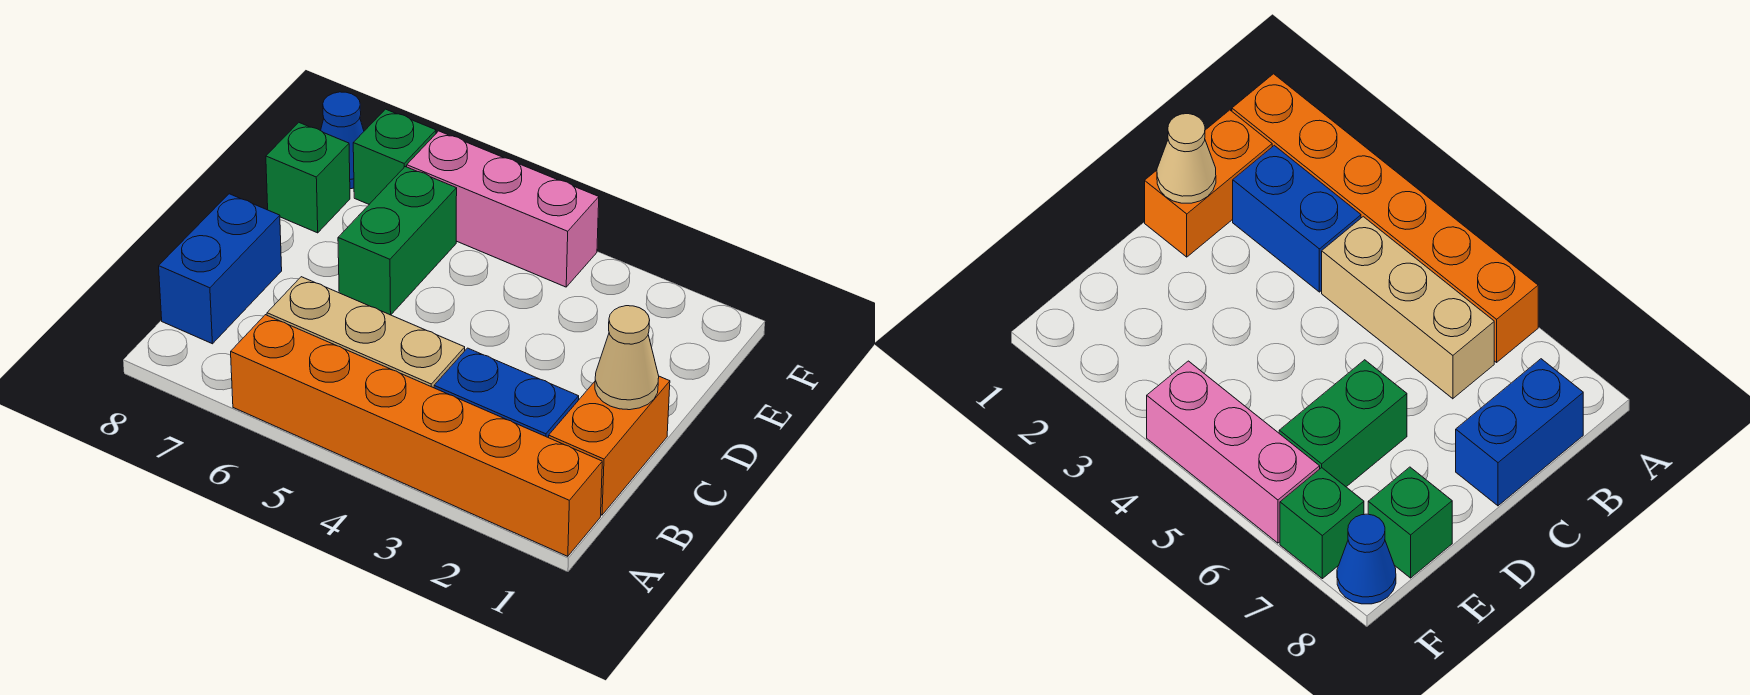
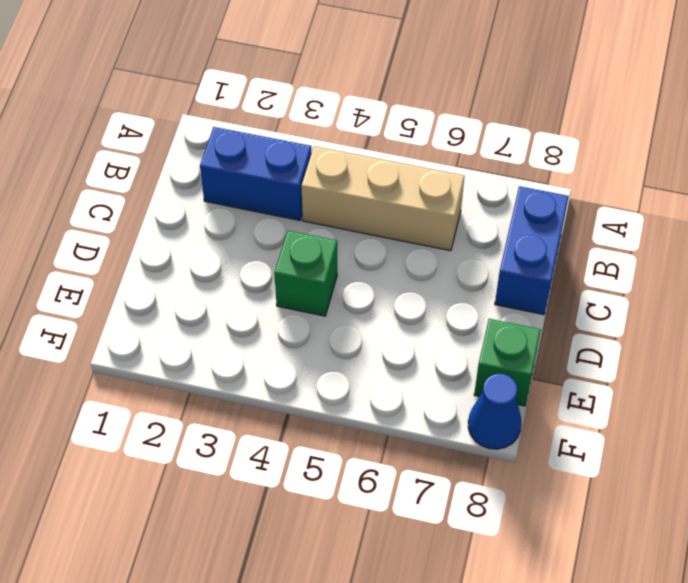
green 1x1 brick [274,231,337,316] -> green 1x1 brick moved to [353,109,436,204]
none -> orange 1x6 brick [231,315,602,556]
none -> orange 1x2 brick [549,376,670,515]

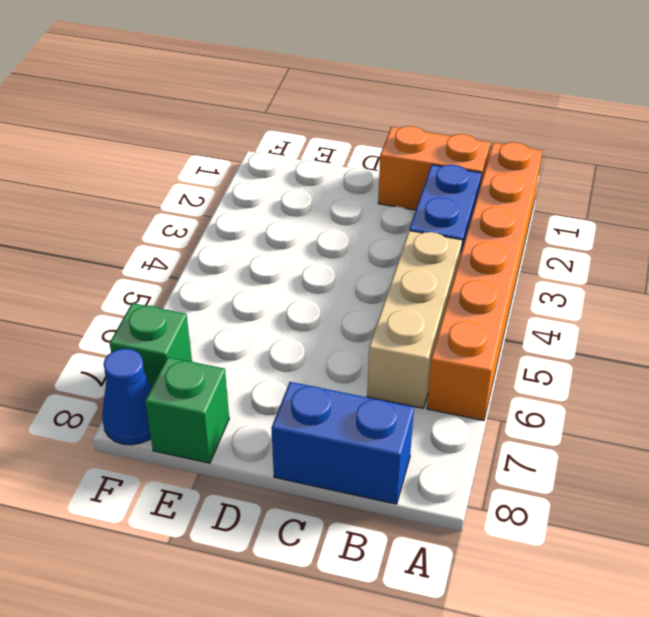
none -> green 1x2 brick [338,167,457,315]
none -> pink 1x3 brick [407,131,599,287]

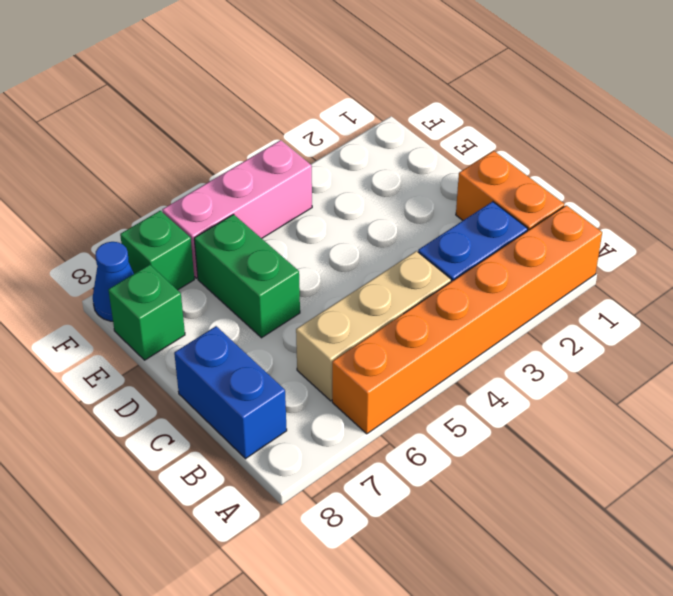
none -> tan 1x1 cone [595,306,659,410]

